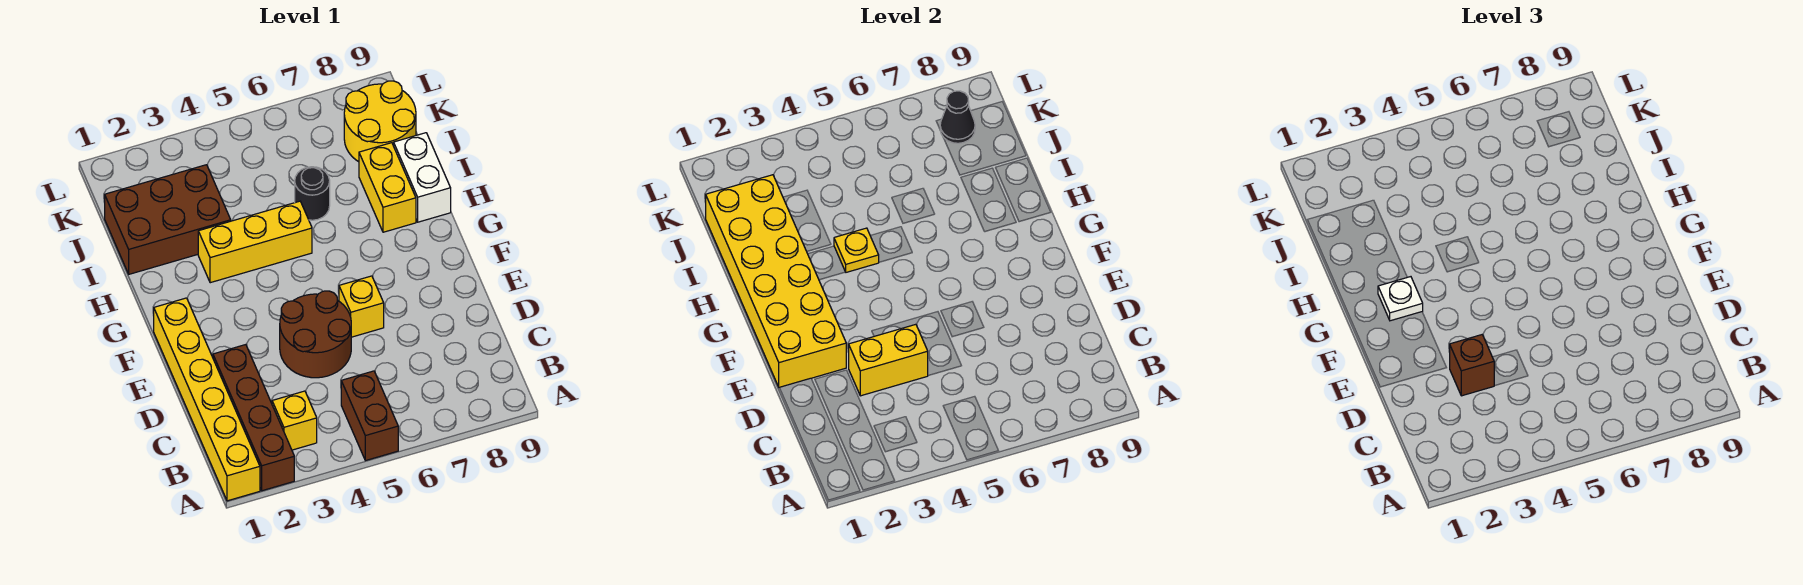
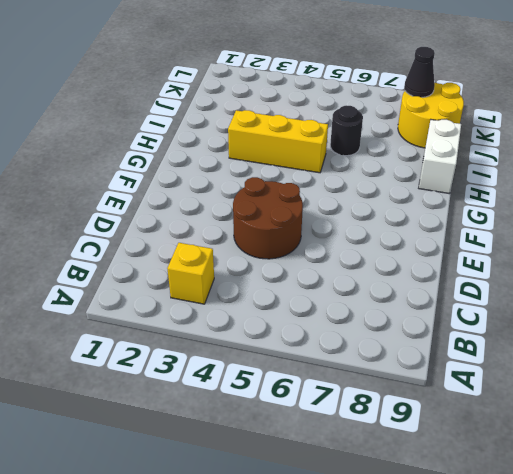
none -> yellow 1x6 brick [154,298,260,501]
none -> brown 1x4 brick [213,345,294,491]
none -> brown 1x2 brick [341,371,398,461]

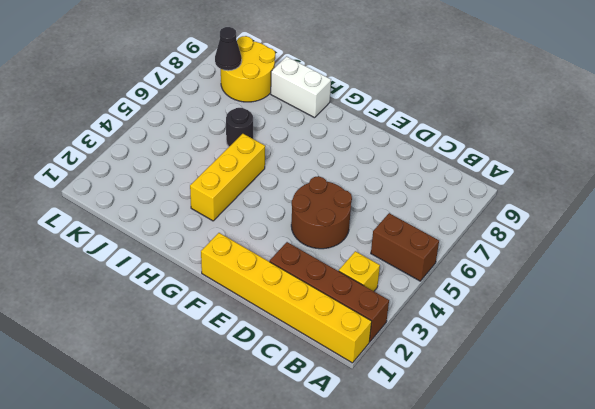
none -> yellow 1x1 brick [339,276,384,337]
none -> yellow 1x2 brick [359,143,416,232]
none -> brown 2x3 brick [105,165,231,274]

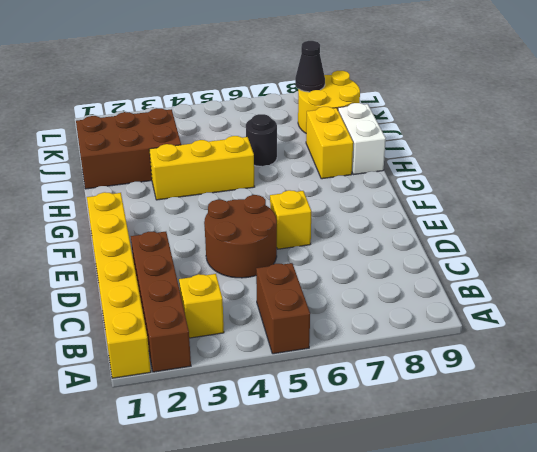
none -> yellow 1x2 brick [849,324,928,396]
none -> yellow 2x6 brick [706,175,846,388]
none -> yellow 1x1 plate [834,228,879,272]

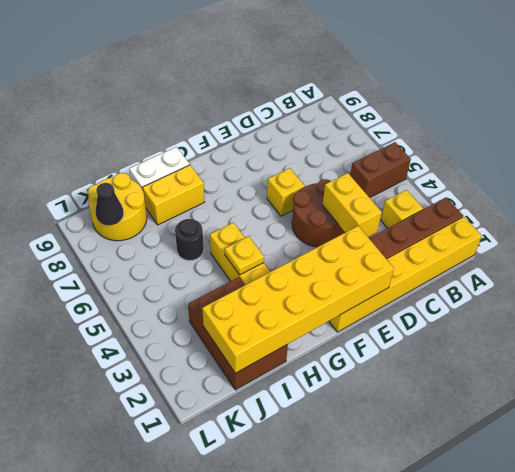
none -> brown 1x1 brick [1450,335,1494,396]
none -> white 1x1 plate [1378,277,1423,321]

